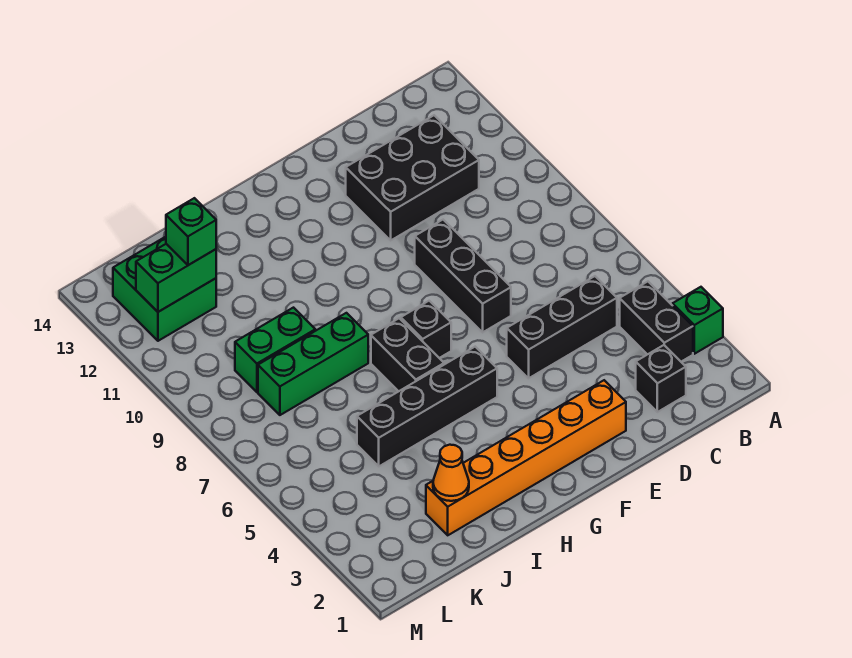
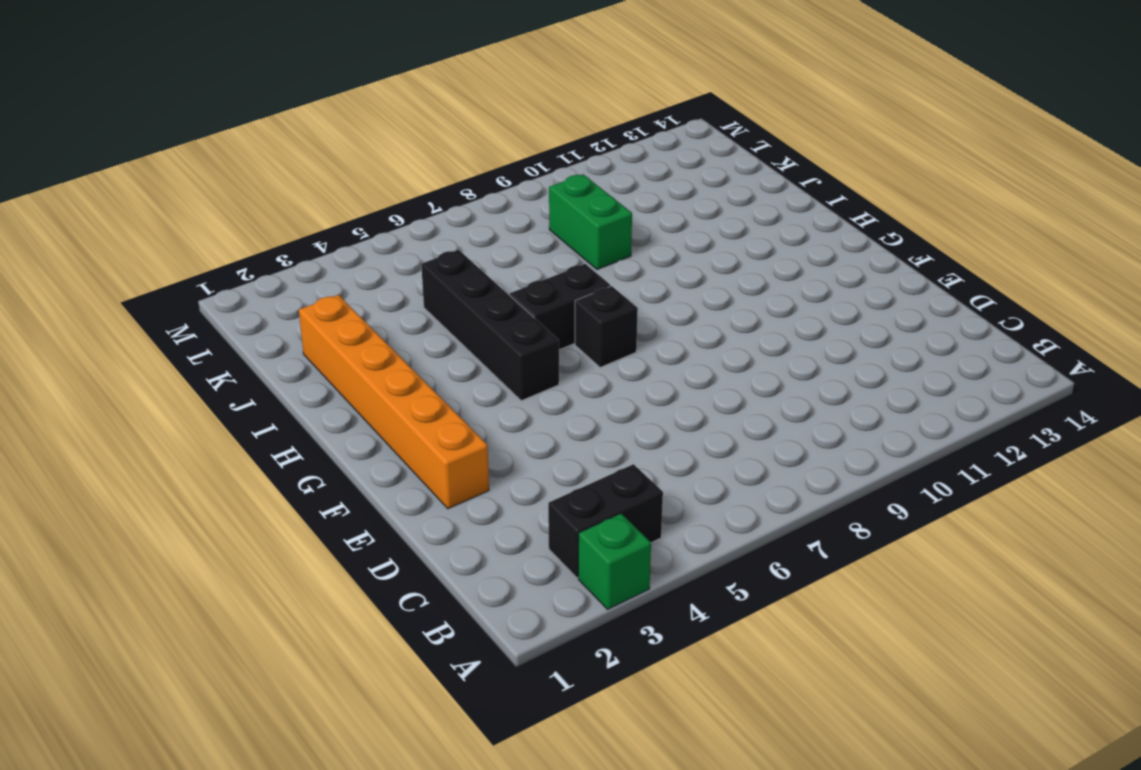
none -> black 1x1 brick [636,345,686,412]
none -> black 1x3 brick [507,276,617,378]
none -> black 2x3 brick [346,115,479,240]

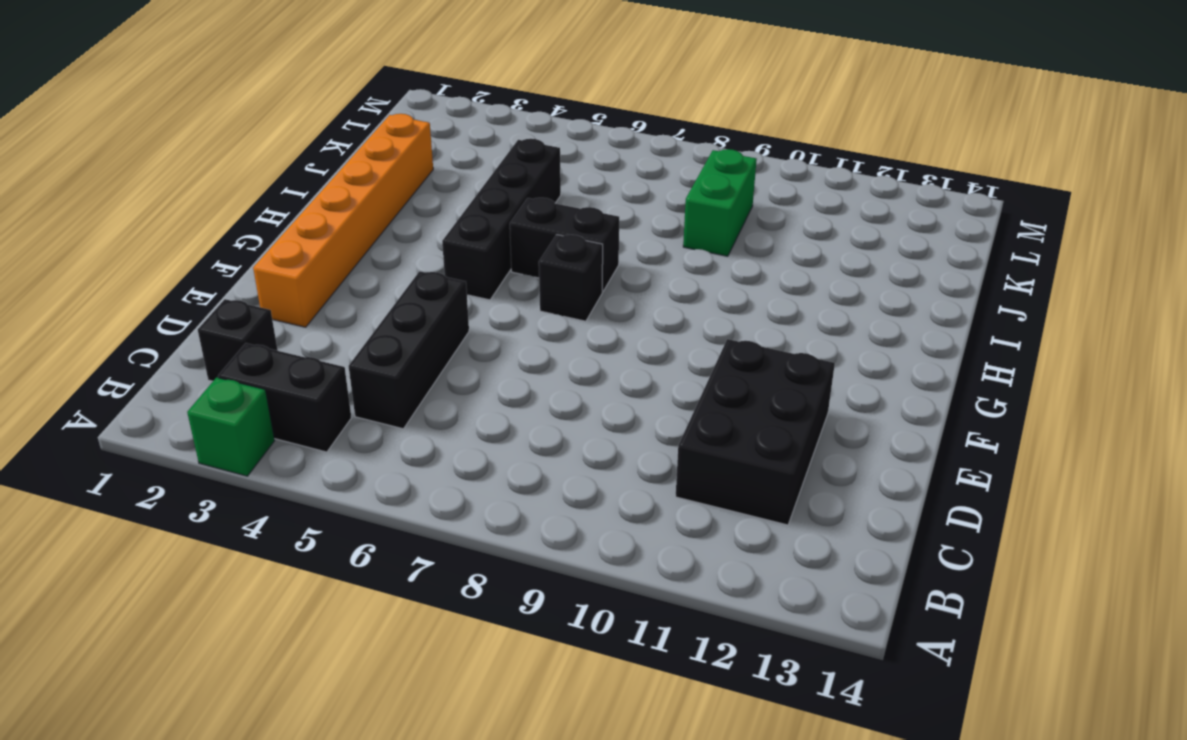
none -> black 1x3 brick [415,220,511,332]
none -> green 1x3 brick [258,313,368,415]
none -> green 2x2 brick [113,237,216,341]

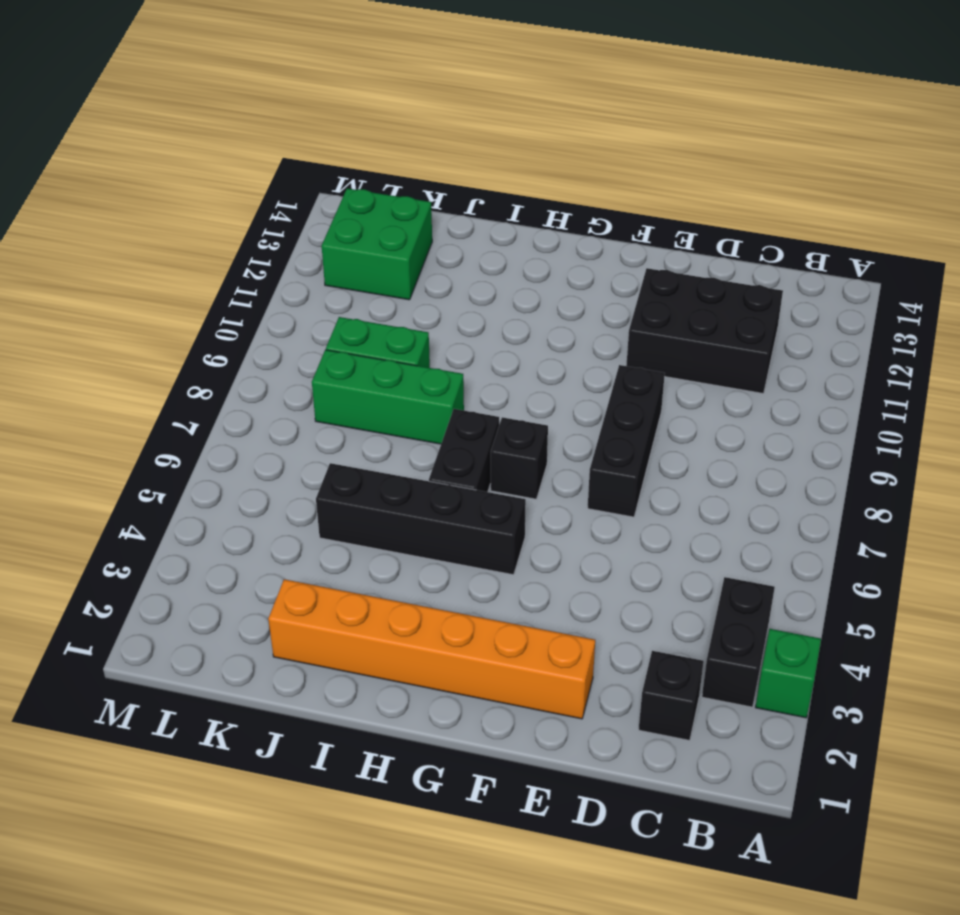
none -> black 1x3 brick [507,276,617,378]
none -> orange 1x1 cone [433,445,469,501]
none -> green 1x2 brick [136,244,216,312]

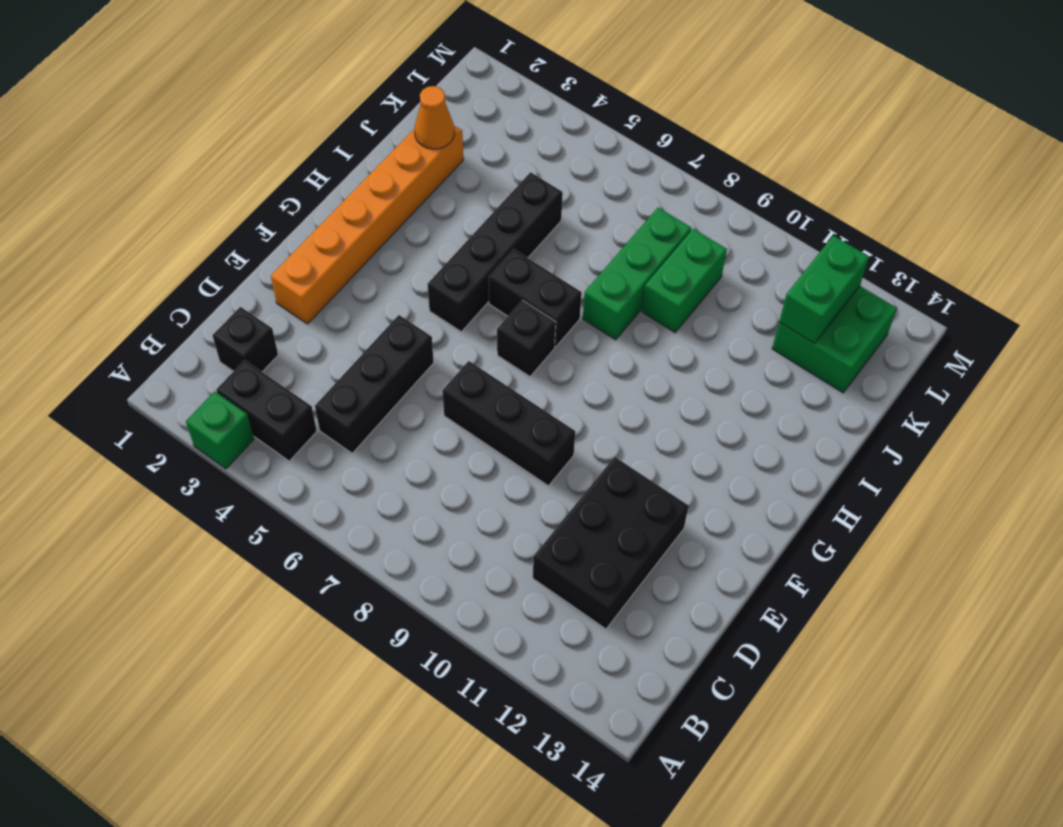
none -> green 1x1 brick [166,198,216,265]

